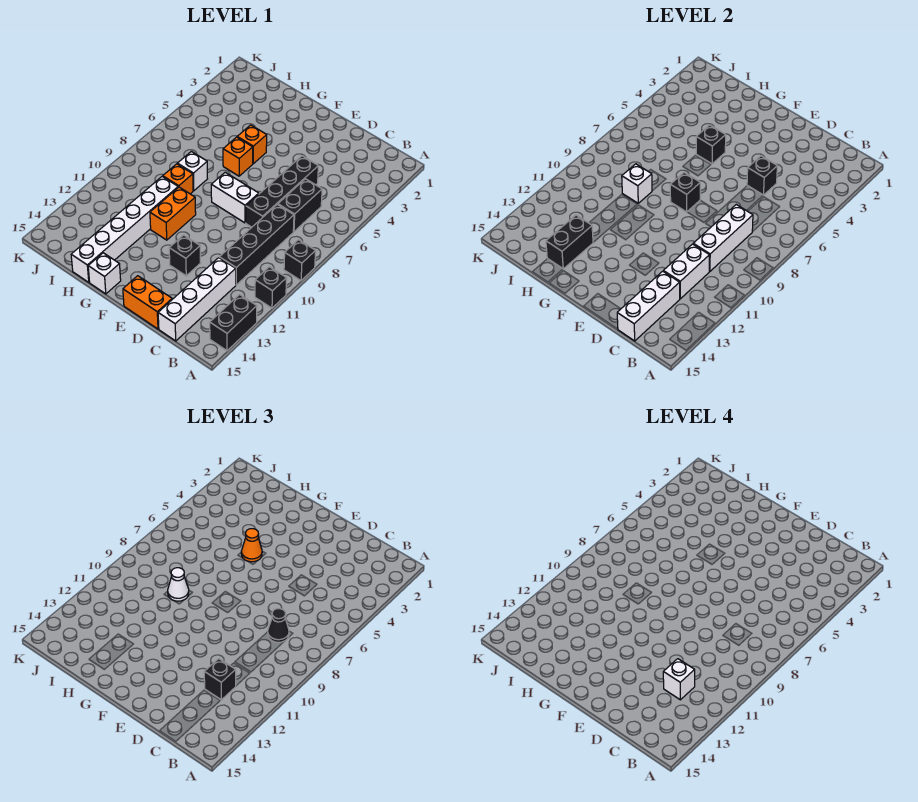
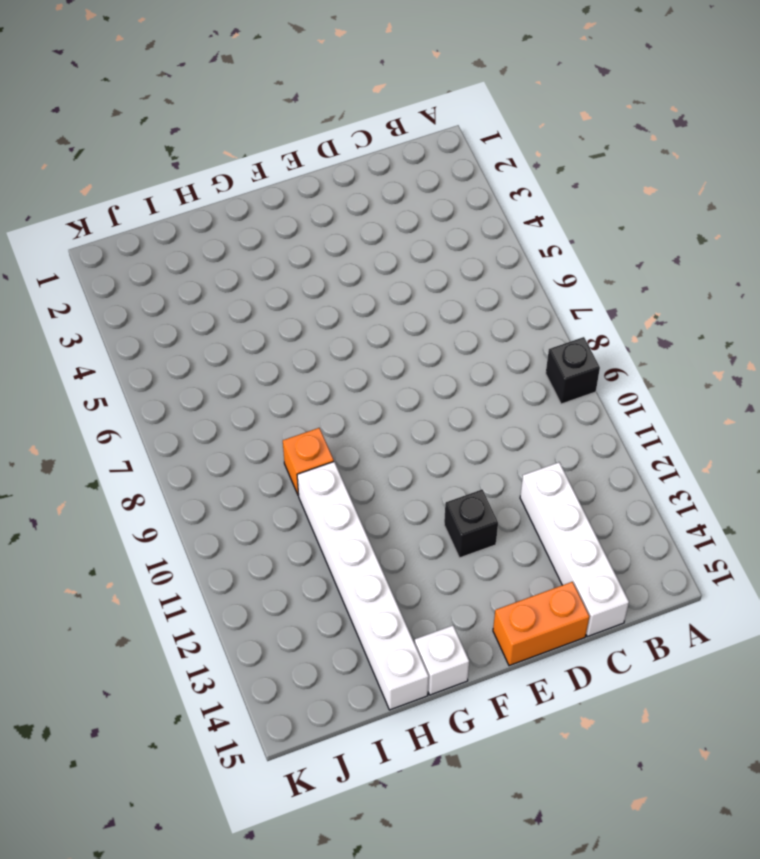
none -> black 1x1 brick [255,267,287,308]
none -> black 1x2 brick [210,295,257,351]
none -> black 1x2 brick [278,179,322,232]
none -> black 1x4 brick [219,205,294,285]

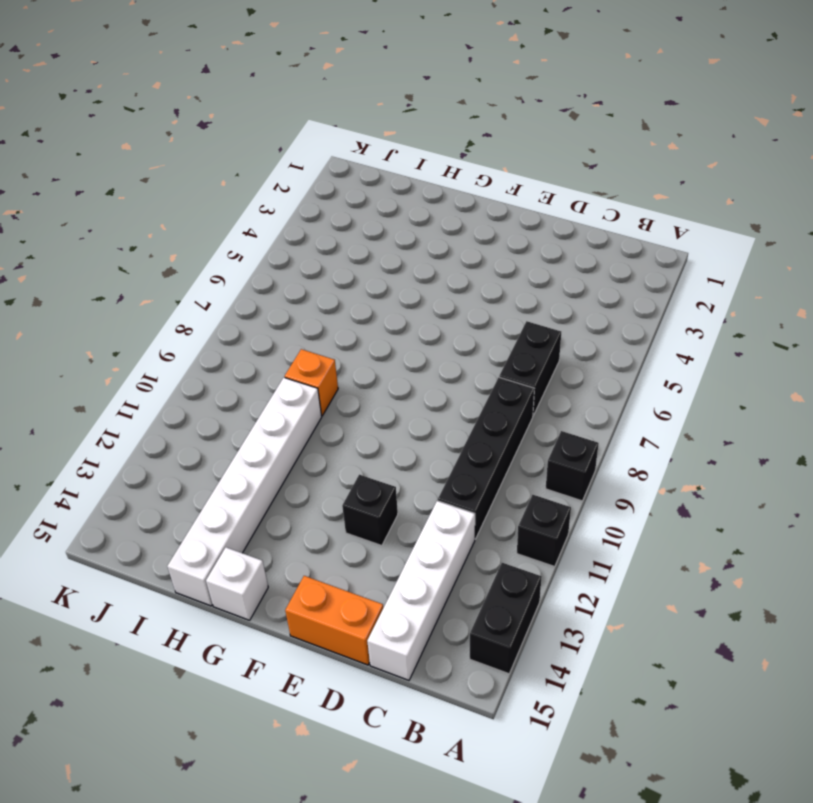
none -> black 1x4 brick [246,156,318,227]
none -> white 1x2 brick [211,172,259,223]
none -> orange 1x1 brick [237,125,267,164]
none -> orange 1x1 brick [223,137,253,176]

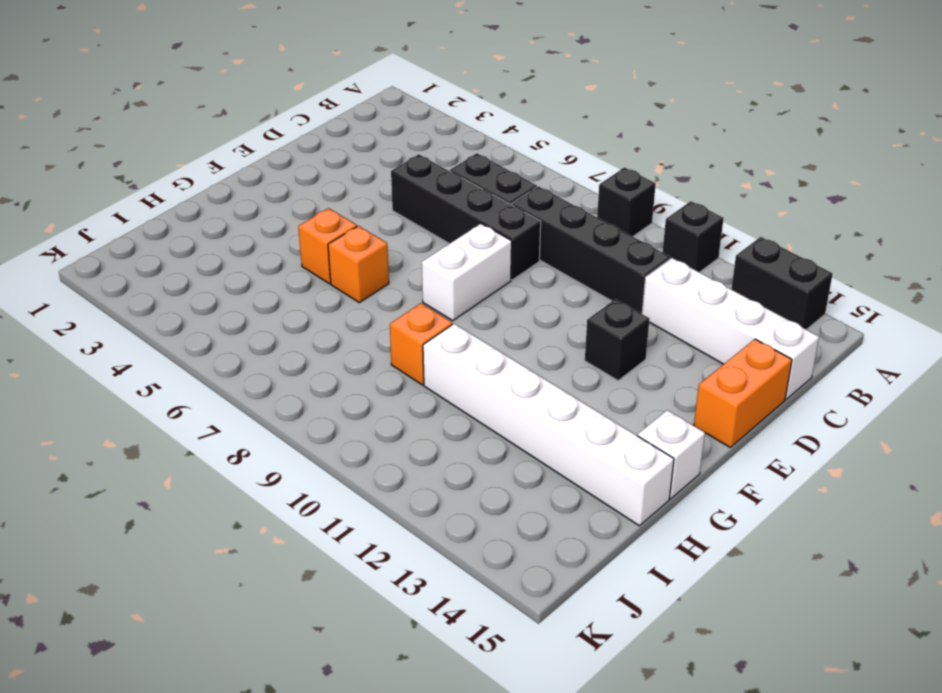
none -> orange 1x2 brick [150,187,196,240]
none -> white 1x1 brick [177,151,207,191]
none -> white 1x3 brick [693,205,753,272]
none -> white 1x2 brick [663,244,709,299]

